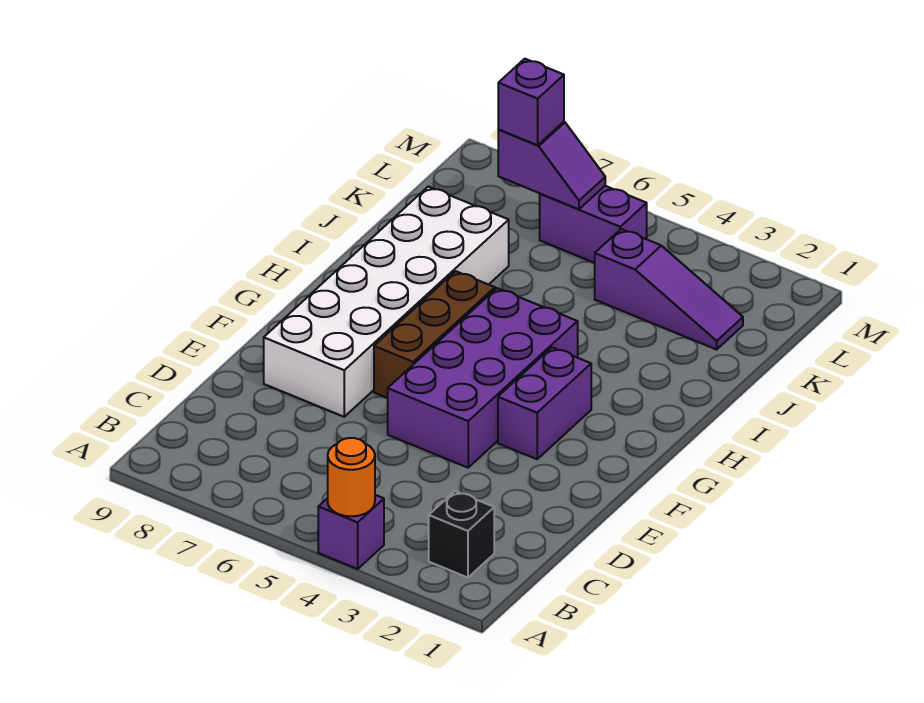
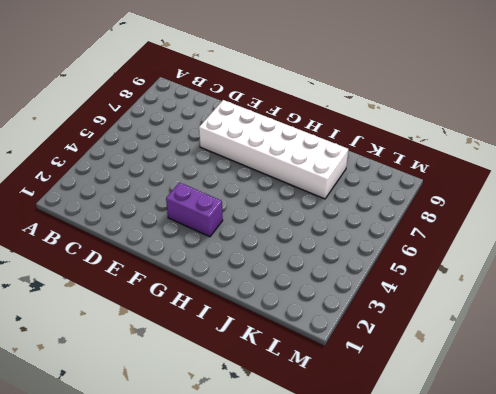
none -> purple 1x1 brick [318,495,384,569]
none -> black 1x1 brick [429,491,494,578]

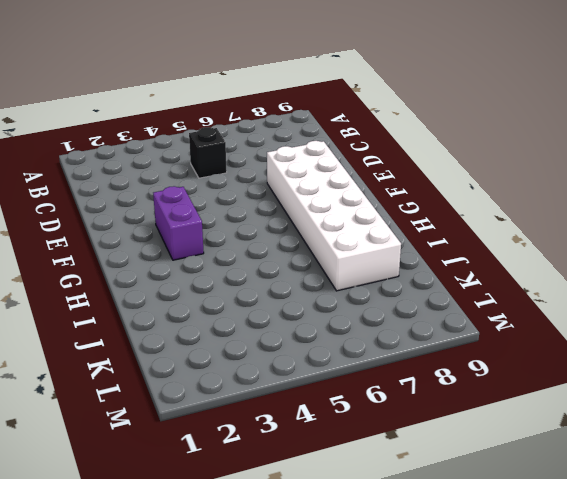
black 1x1 brick [189,127,227,178] -> black 1x1 brick moved to [429,491,494,578]
none -> purple 1x1 brick [318,495,384,569]
none -> purple 2x4 brick [388,288,578,468]

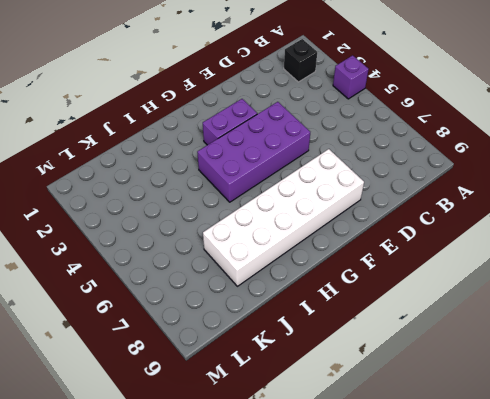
none -> brown 1x3 brick [374,271,495,398]
none -> purple 1x3 slope [595,229,743,349]

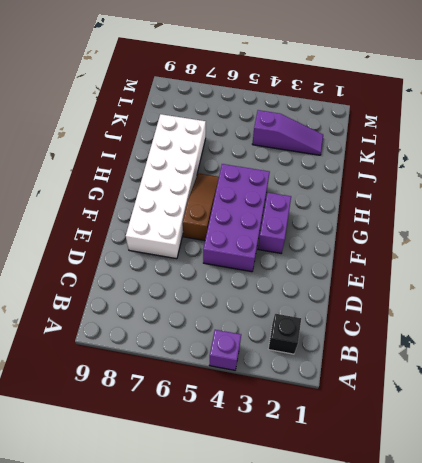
brown 1x3 slope [183,173,219,240] -> brown 1x3 brick [374,271,495,398]
none -> purple 1x2 brick [540,186,647,263]
none -> orange 1x1 round brick [328,438,375,516]

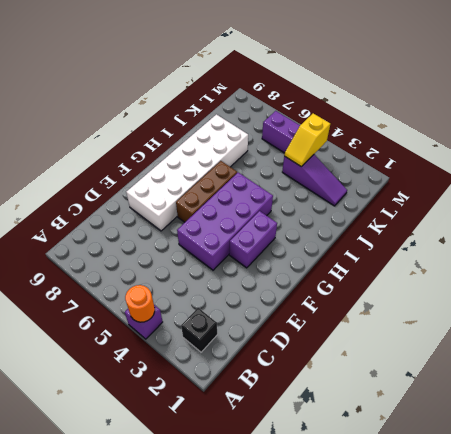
yellow 1x2 slope [284,113,330,166] -> none
none -> purple 1x2 slope [498,122,605,209]
none -> purple 1x1 brick [498,59,564,145]

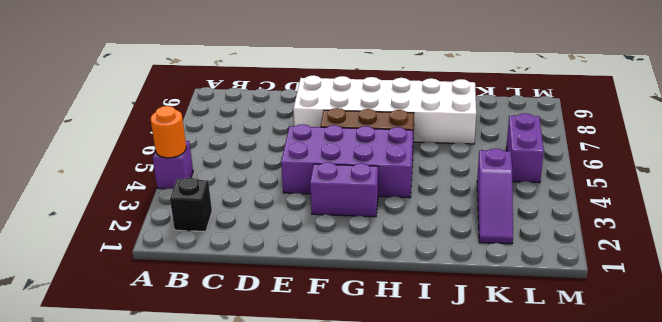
none -> purple 1x2 slope [498,122,605,209]
none -> purple 1x1 brick [498,59,564,145]

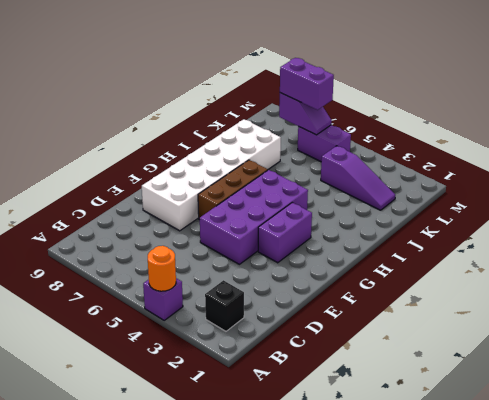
purple 1x2 brick [280,58,334,110] -> purple 1x1 brick [498,59,564,145]

